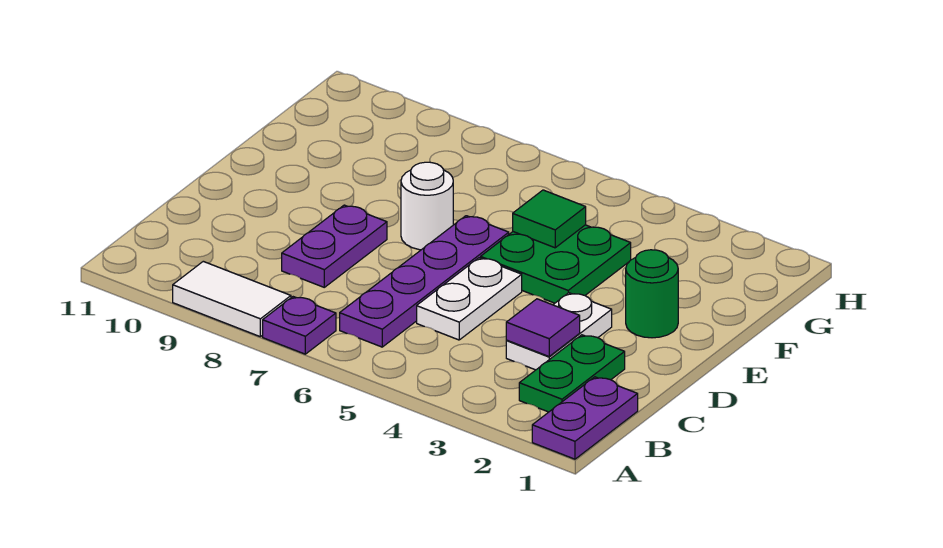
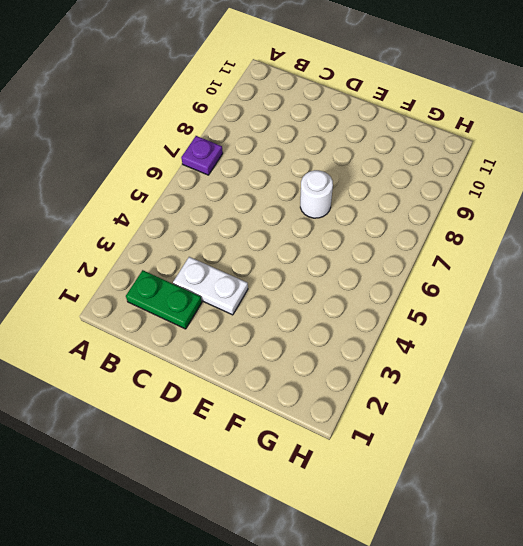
none -> purple 1x2 plate [532,377,638,459]
none -> white 1x2 tile [173,261,291,337]
none -> purple 1x4 plate [340,216,509,347]

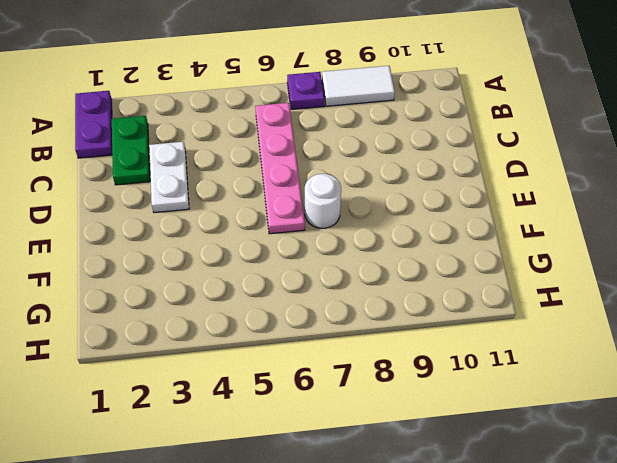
pink 1x4 plate [255,103,305,234] -> purple 1x4 plate [340,216,509,347]
none -> white 1x2 plate [417,258,522,340]
none -> purple 1x2 plate [282,205,387,287]
none -> green 1x1 round brick [626,250,678,338]

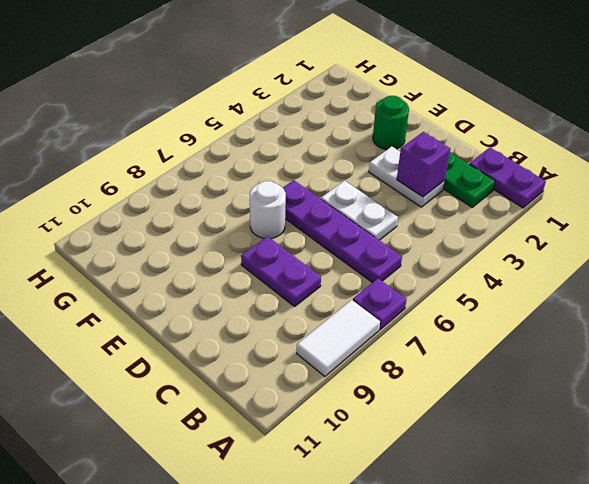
purple 1x1 brick [397,132,450,197] -> purple 1x1 tile [506,299,580,356]
none -> green 2x2 plate [481,225,631,303]
none -> green 1x1 tile [513,190,586,248]

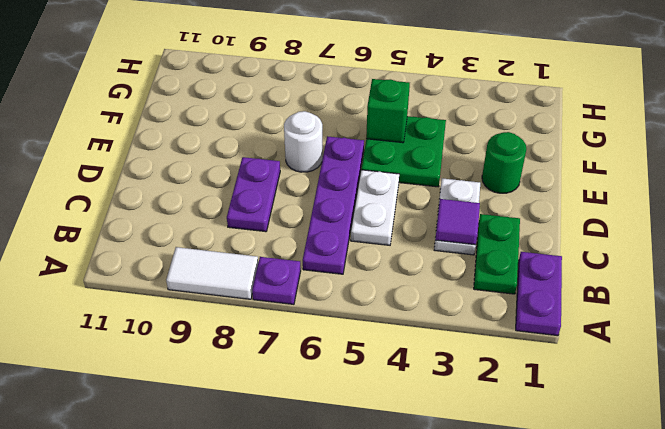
green 1x1 brick [366,79,410,143] -> green 1x1 tile [513,190,586,248]

